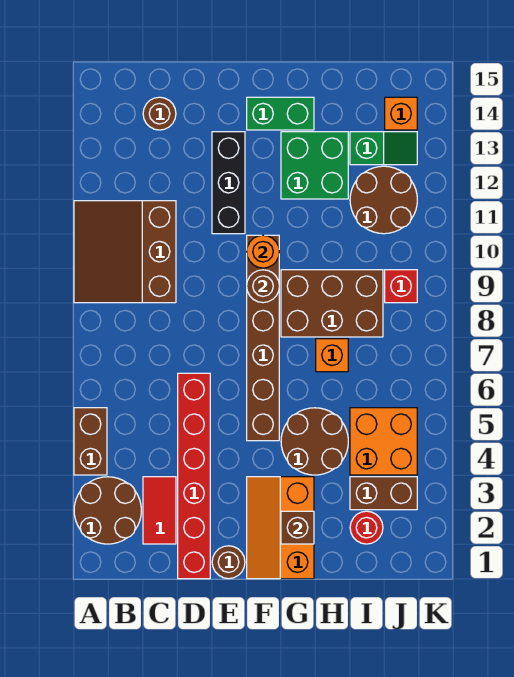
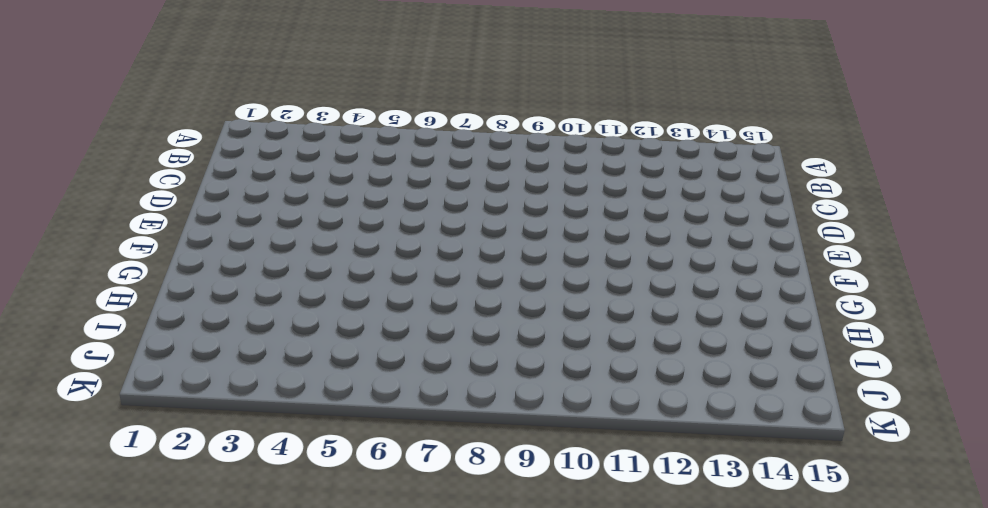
none -> brown 2x2 round brick [74,477,141,544]
none -> brown 1x2 brick [74,408,107,475]
none -> brown 3x3 slope [74,201,176,303]

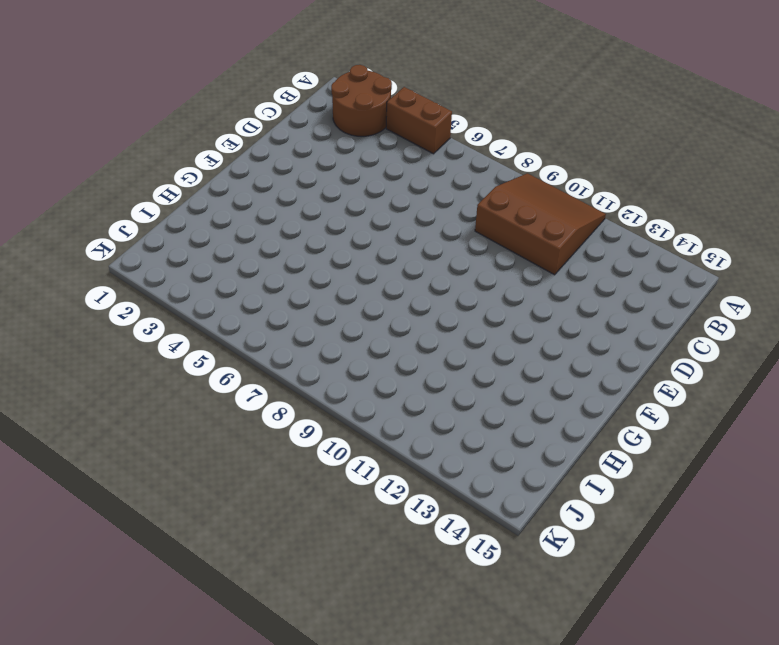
none -> red 1x2 tile [143,477,176,544]
none -> brown 1x1 round brick [143,97,176,130]
none -> red 1x6 brick [178,373,210,579]

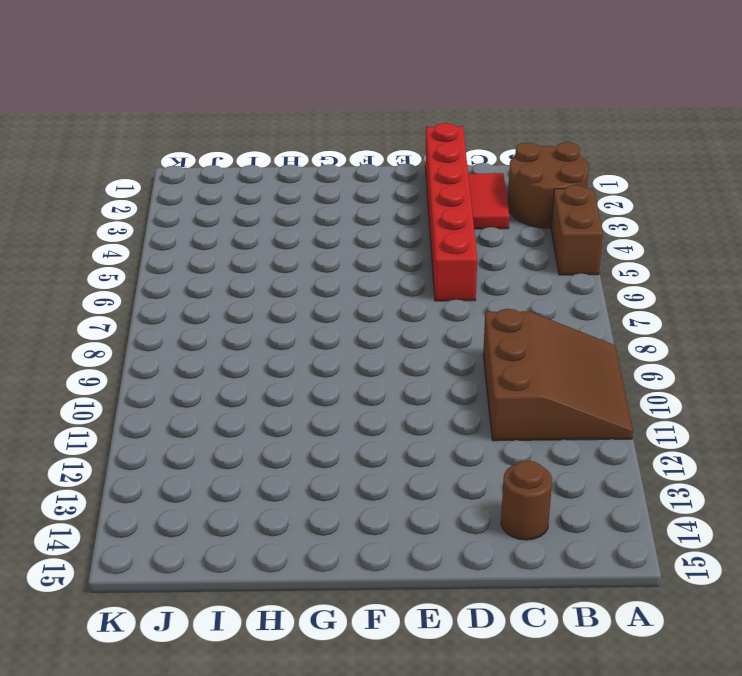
none -> brown 1x1 round brick [212,546,245,579]
none -> black 1x3 brick [212,132,245,234]
none -> orange 2x3 slope [247,477,314,579]

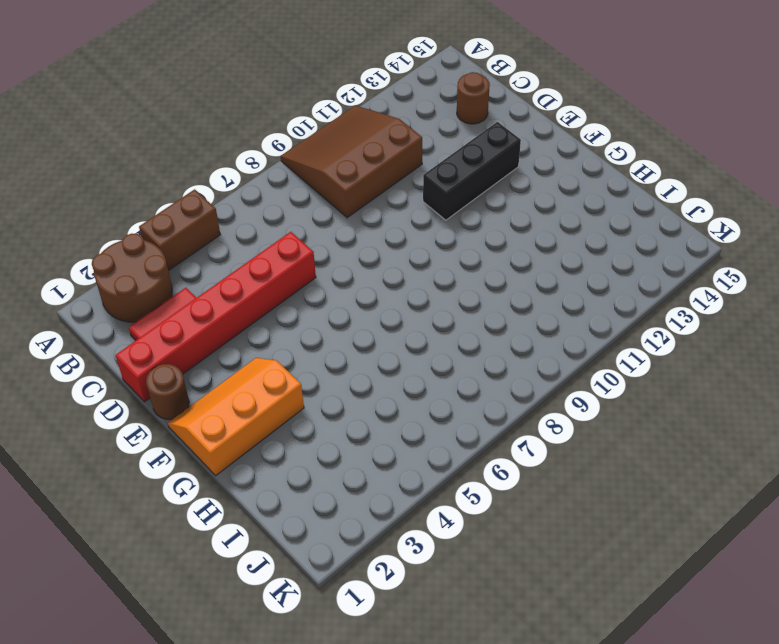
none -> brown 1x6 brick [247,235,279,441]
none -> green 1x2 brick [247,97,314,130]
none -> brown 2x2 round brick [281,408,348,475]

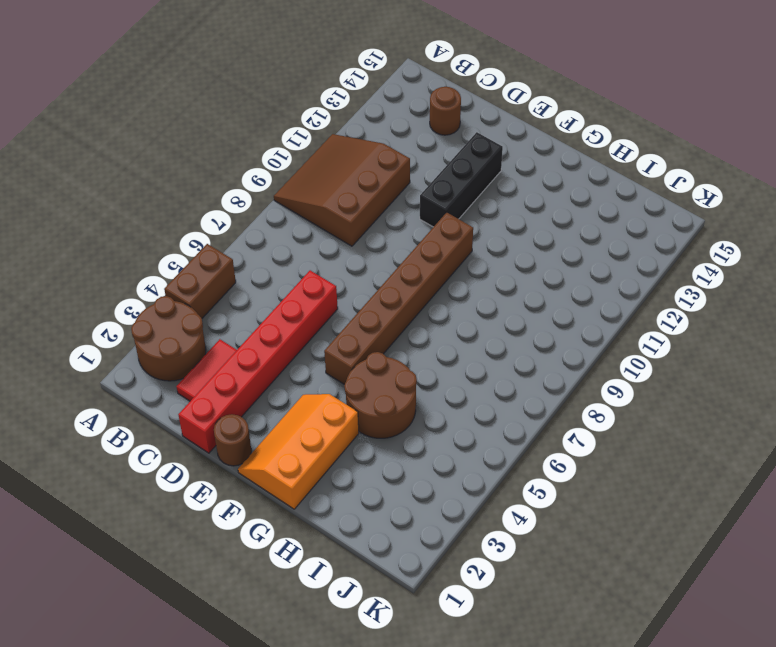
none -> green 1x2 brick [247,97,314,130]
none -> brown 2x3 brick [281,270,383,337]
none -> green 2x2 brick [281,132,348,199]

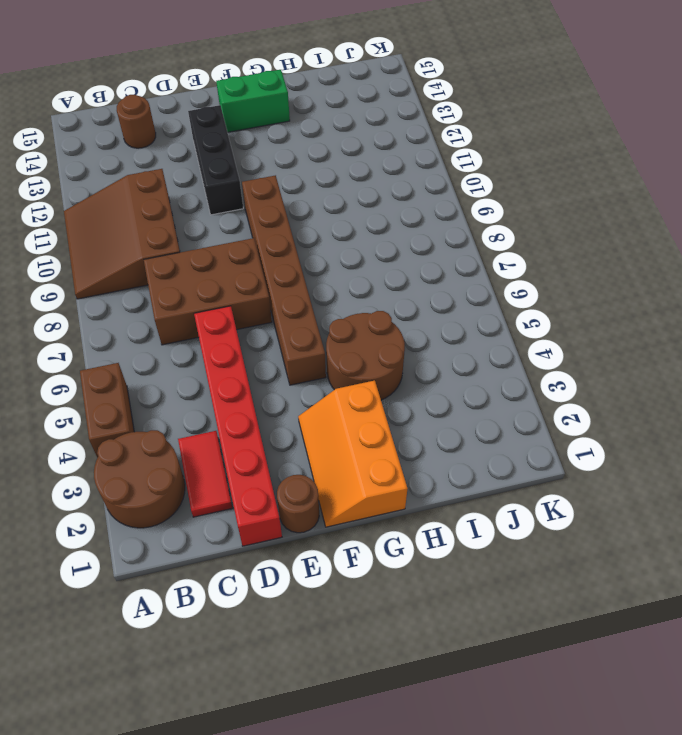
brown 2x3 brick [144,238,272,345] -> brown 2x3 brick moved to [281,270,383,337]
none -> green 2x2 brick [281,132,348,199]
none -> orange 1x1 brick [316,339,348,372]
none -> red 1x1 round brick [350,511,383,544]

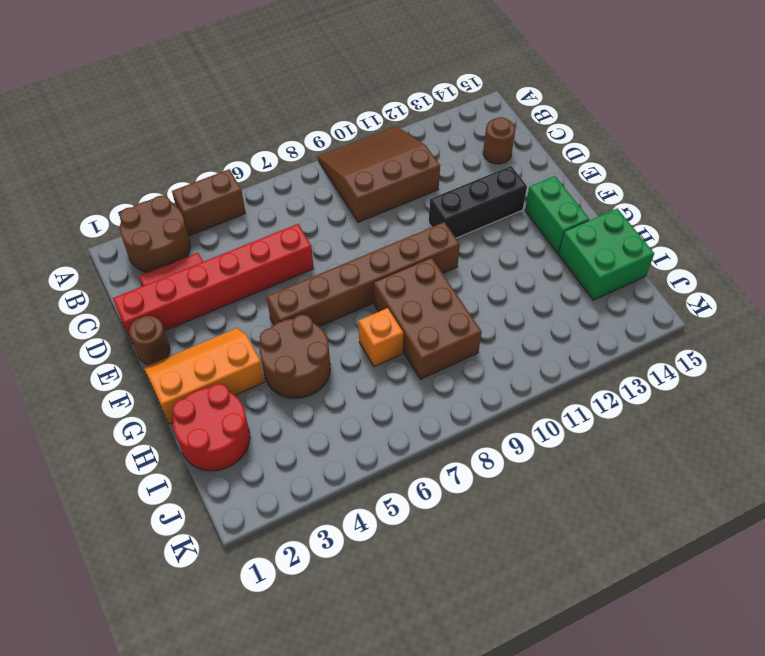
red 2x2 round brick [173,384,250,471] -> red 1x1 round brick [350,511,383,544]
green 2x2 brick [559,208,654,300] -> green 2x2 brick moved to [281,132,348,199]
none -> brown 1x2 brick [350,477,417,510]
none -> orange 2x2 brick [350,408,417,475]
none -> brown 2x2 round brick [350,166,417,234]

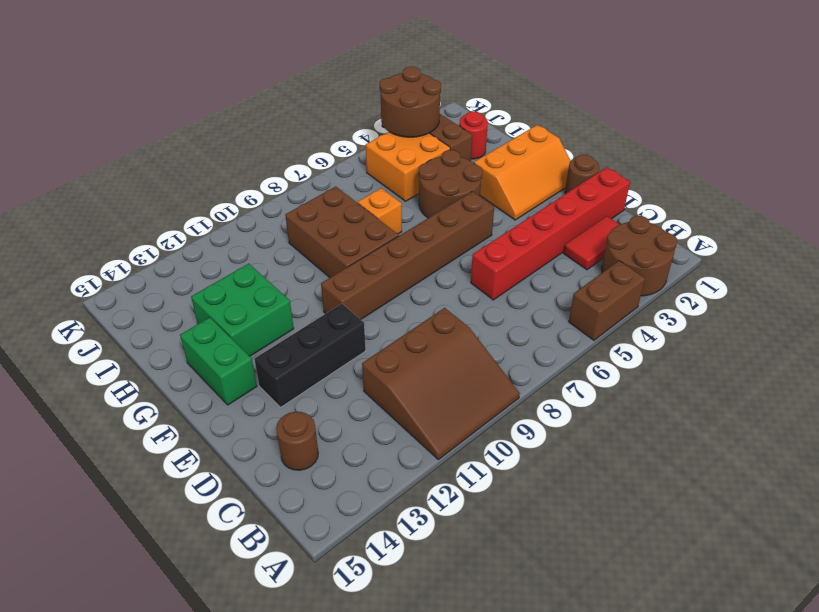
brown 2x2 round brick [380,67,441,137] -> brown 2x2 round brick moved to [350,166,417,234]
none -> green 1x2 slope [350,132,417,165]
none -> red 1x1 brick [385,270,417,303]
none -> orange 1x1 brick [385,97,417,130]

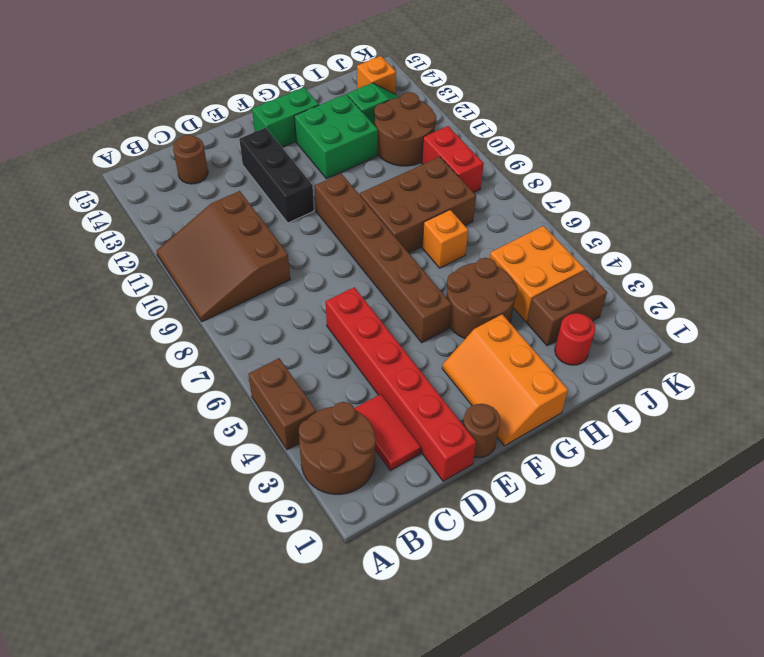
red 1x2 brick [422,126,484,193] -> red 1x1 brick [385,270,417,303]
none -> brown 1x1 round brick [247,270,279,303]
none -> orange 1x1 round brick [247,235,279,268]
none -> brown 1x1 brick [281,511,314,544]

